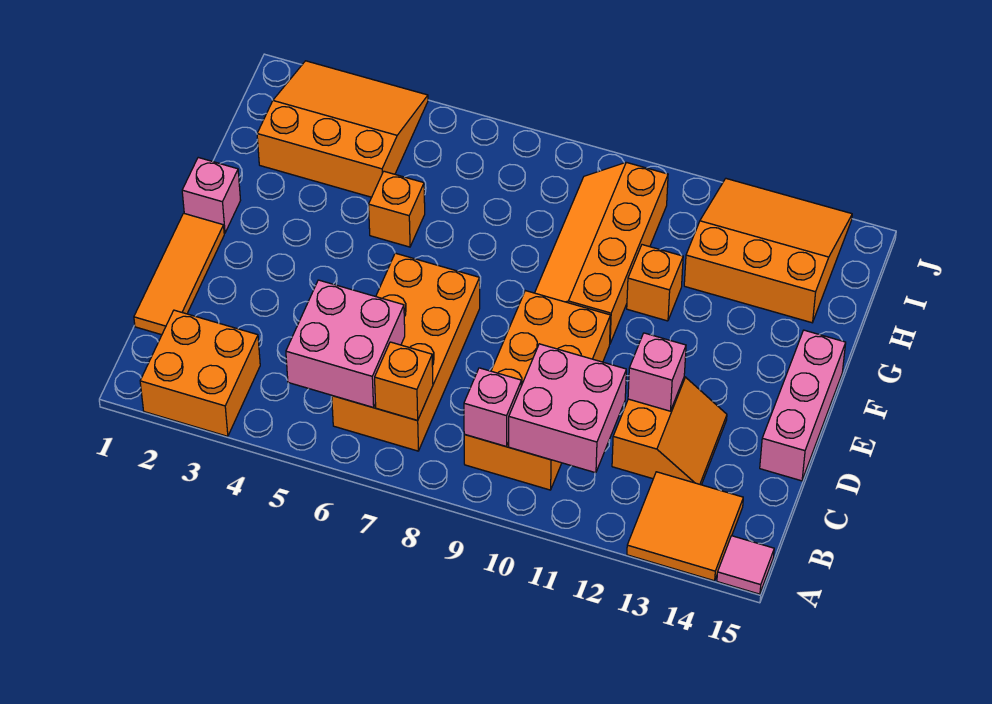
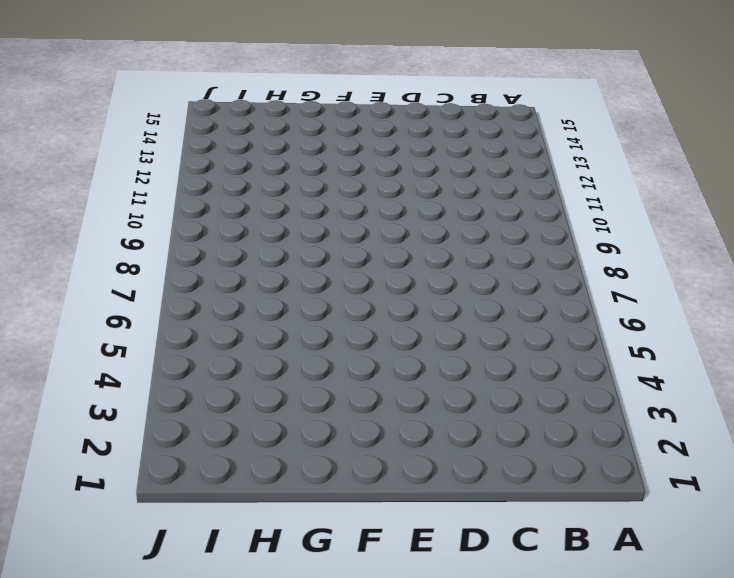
none -> orange 2x2 brick [140,310,260,436]
none -> orange 2x2 tile [627,472,743,581]
none -> pink 1x1 tile [717,536,774,594]

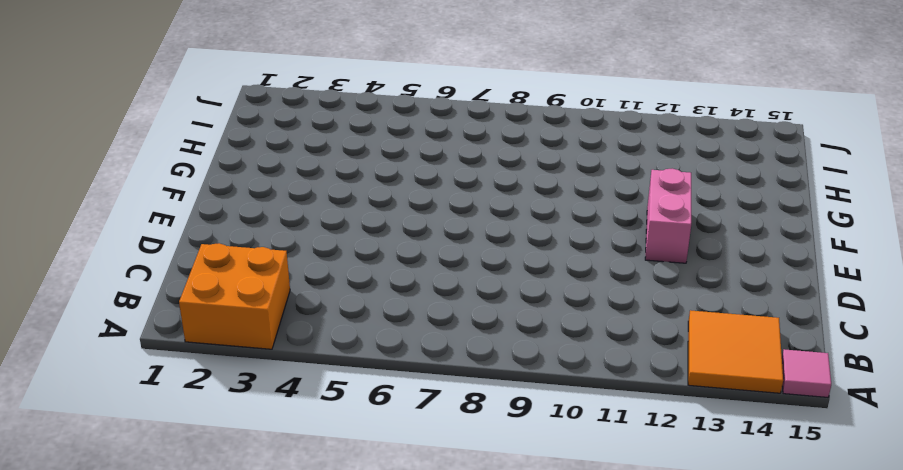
pink 1x2 brick [645,169,691,263] -> none
none -> orange 2x4 brick [332,253,480,451]
none -> orange 2x4 brick [464,291,611,490]
none -> orange 1x3 tile [134,213,224,335]

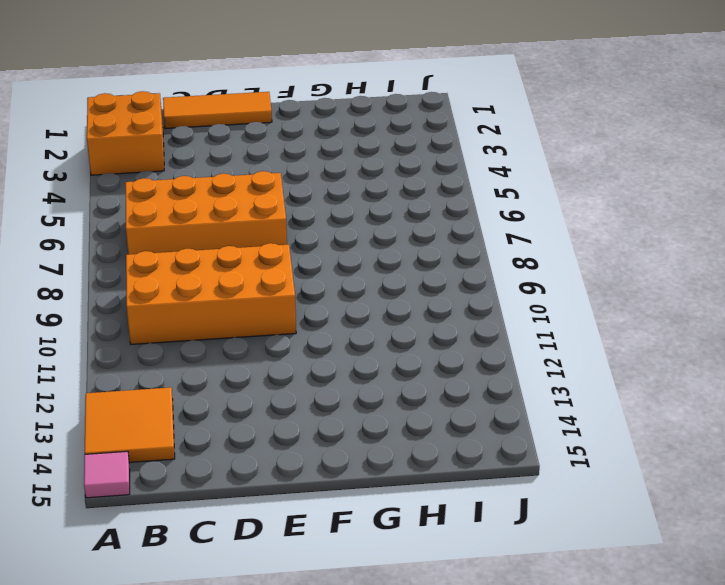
none -> orange 2x2 slope [612,377,727,485]
none -> pink 1x3 brick [760,330,846,481]
none -> pink 1x1 brick [182,158,241,233]

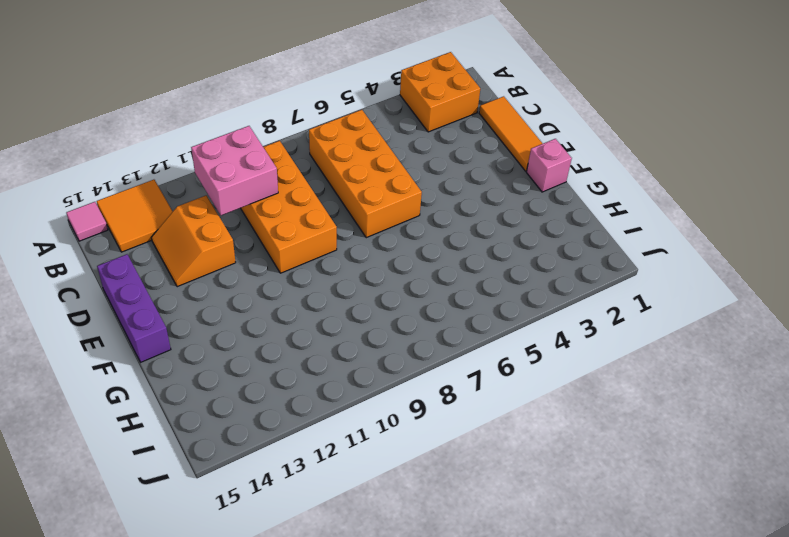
purple 1x3 brick [97,254,171,362] -> pink 1x3 brick [760,330,846,481]
none -> orange 2x4 slope [535,162,668,343]
none -> orange 1x1 brick [369,171,425,247]
none -> orange 1x1 brick [627,245,683,321]

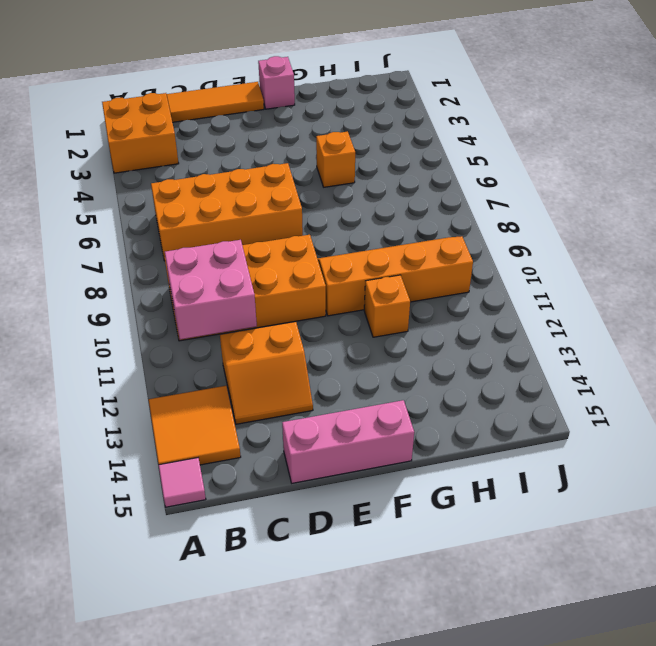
none -> orange 3x3 slope [257,61,428,197]
none -> orange 3x3 slope [684,179,852,323]
none -> pink 2x2 brick [286,280,405,407]

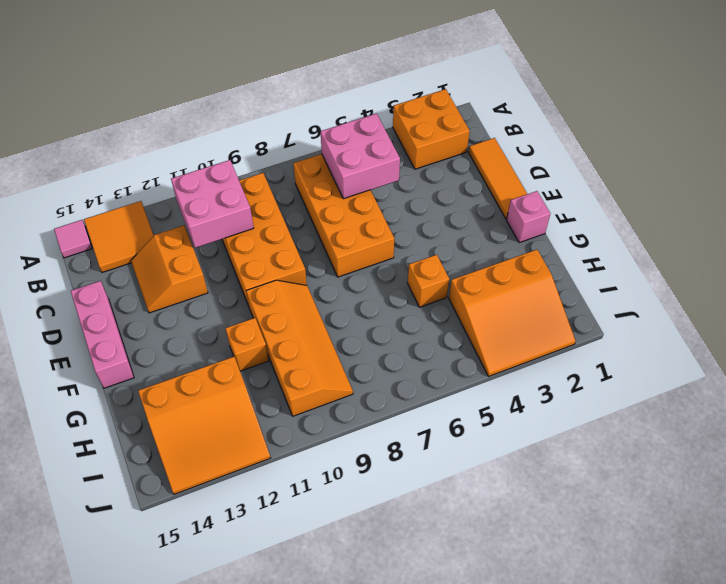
none -> orange 1x1 brick [375,342,433,420]
none -> pink 1x1 brick [464,368,522,447]
none -> pink 1x1 brick [628,333,686,411]

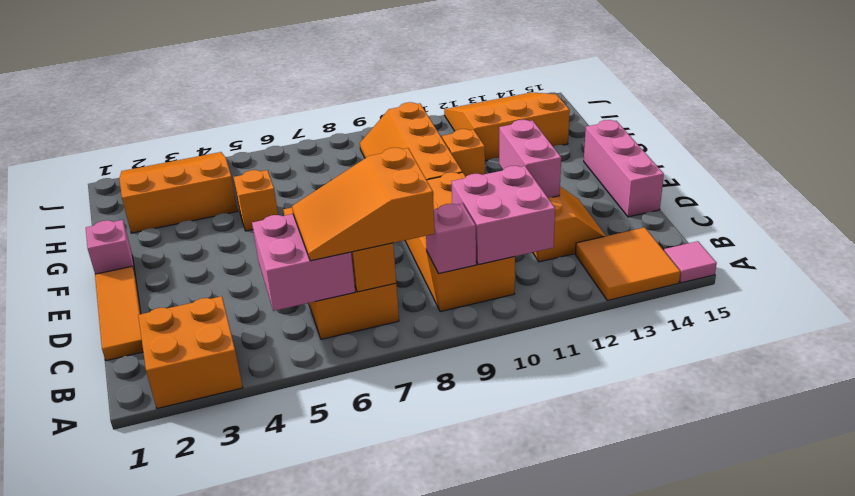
orange 2x3 slope [292,148,435,261] -> none
pink 1x2 brick [499,120,561,198] -> pink 1x1 brick [628,333,686,411]

